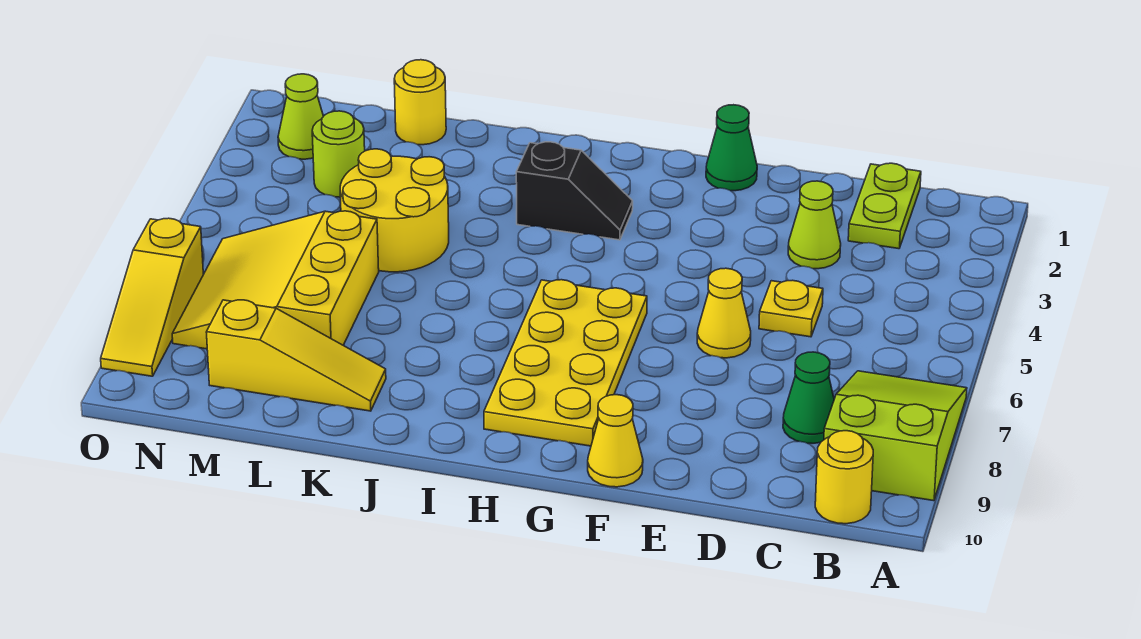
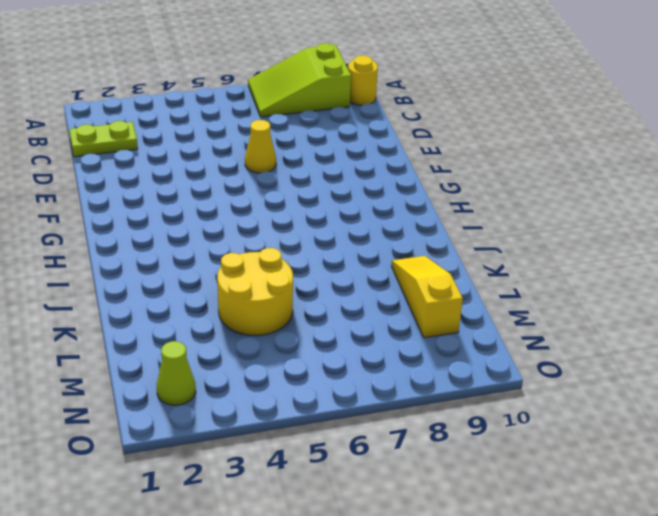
none -> green 1x1 cone [783,352,834,443]
none -> lime 1x1 cone [788,181,841,269]
none -> yellow 1x1 plate [759,280,823,337]

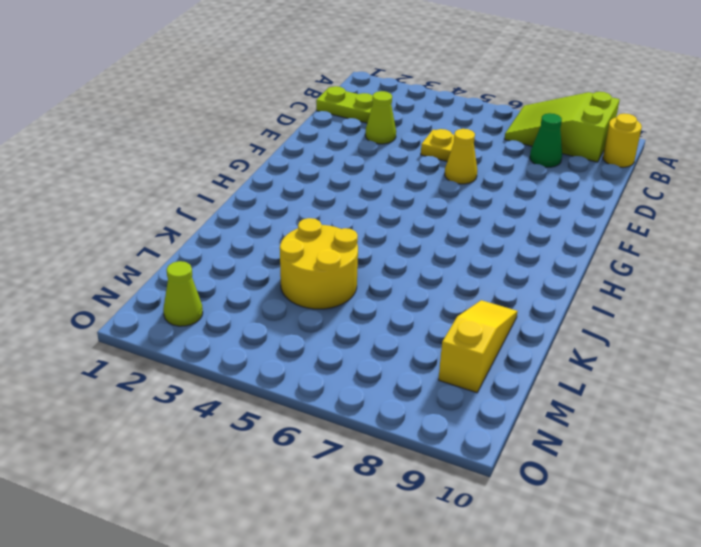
none -> green 1x1 cone [706,105,757,191]
none -> yellow 1x1 cone [588,395,643,487]
none -> yellow 2x4 plate [484,280,647,446]

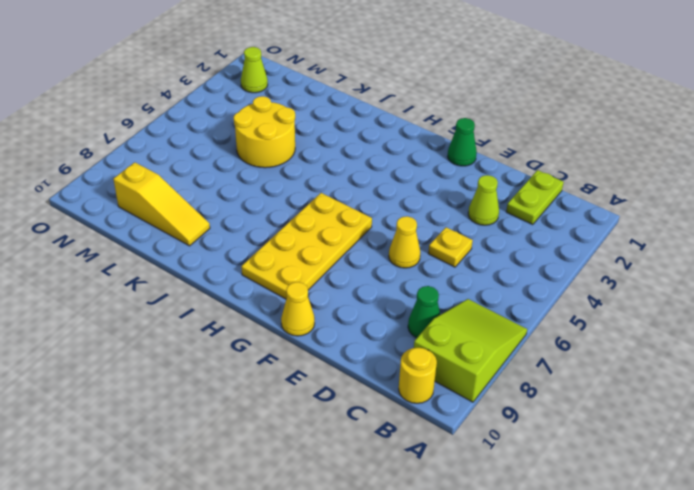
none -> black 1x2 slope [516,142,633,240]
none -> yellow 1x1 round brick [394,60,446,145]
none -> yellow 3x3 slope [172,211,379,349]

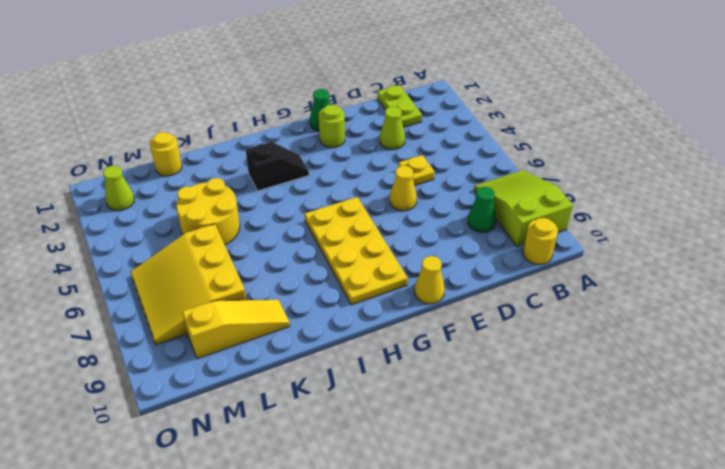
lime 1x1 round brick [319,105,345,148] -> lime 1x1 round brick moved to [312,111,365,197]
none -> yellow 1x3 slope [101,218,203,376]

